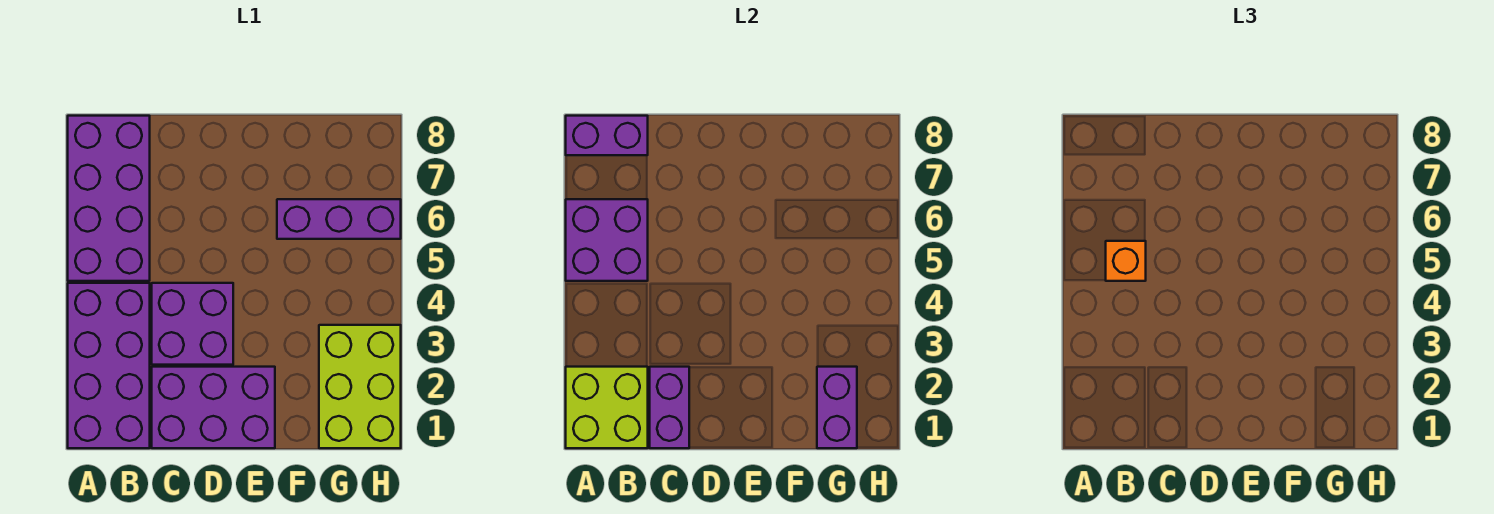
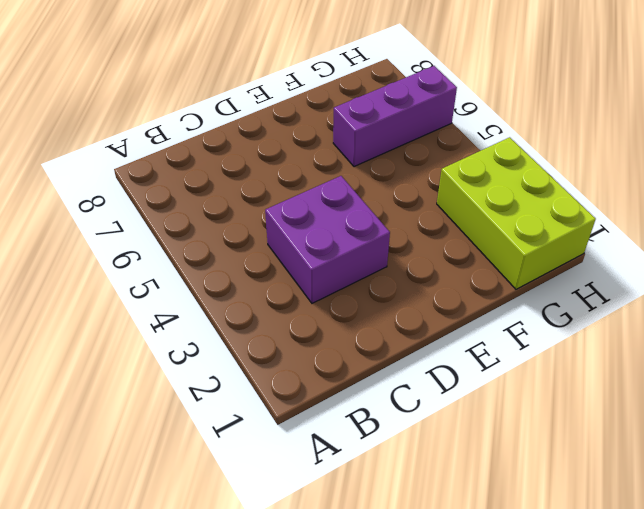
none -> purple 2x4 brick [68,283,150,448]
none -> purple 2x4 brick [68,116,150,281]
none -> purple 2x3 brick [152,367,275,448]

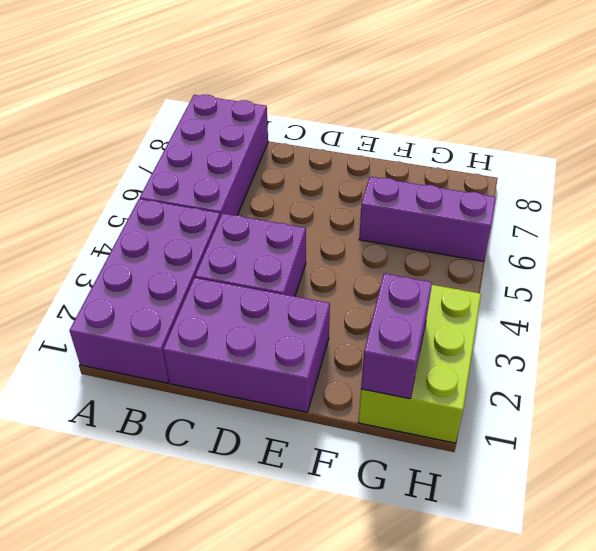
none -> lime 2x2 brick [566,367,648,448]
none -> purple 2x2 brick [566,199,648,281]
none -> purple 1x2 brick [566,116,648,155]

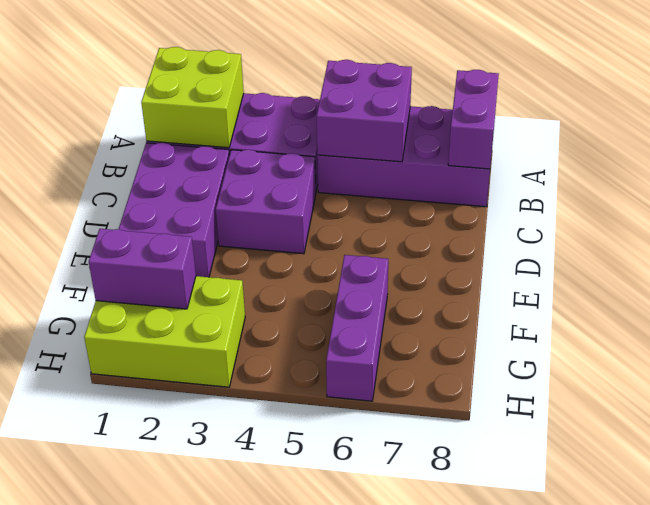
none -> purple 1x2 brick [650,367,689,448]
none -> orange 1x1 brick [1106,241,1146,281]

